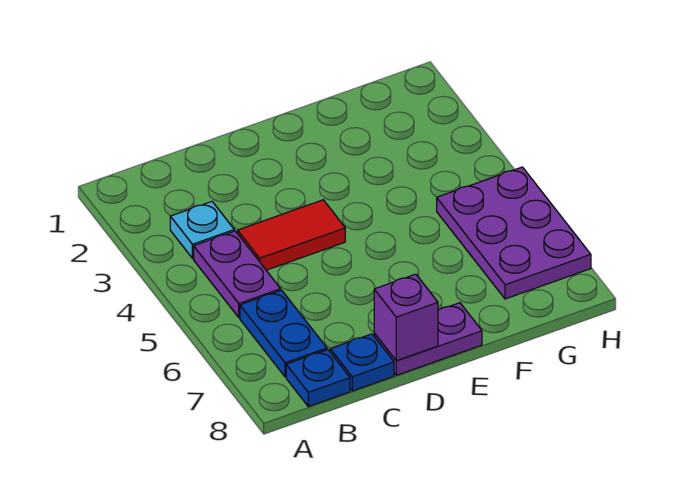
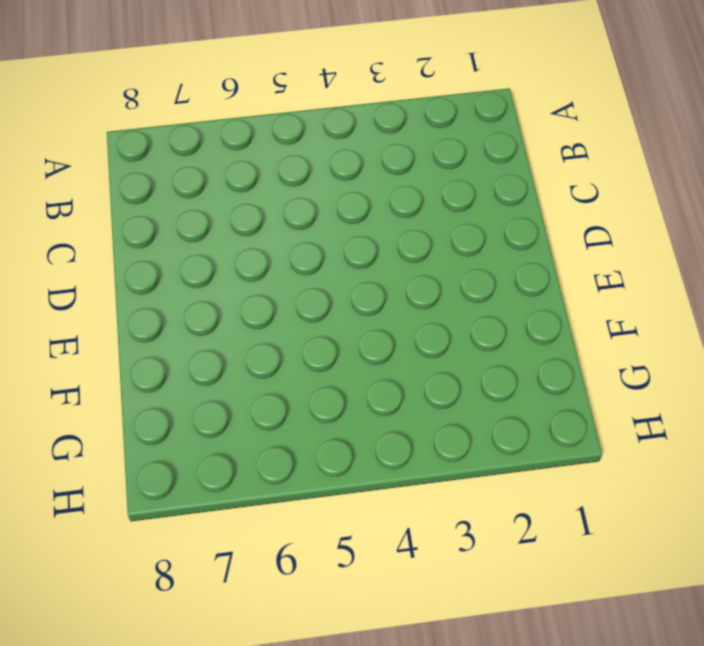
none -> cyan 1x1 plate [170,202,234,258]
none -> purple 1x2 plate [194,231,281,318]

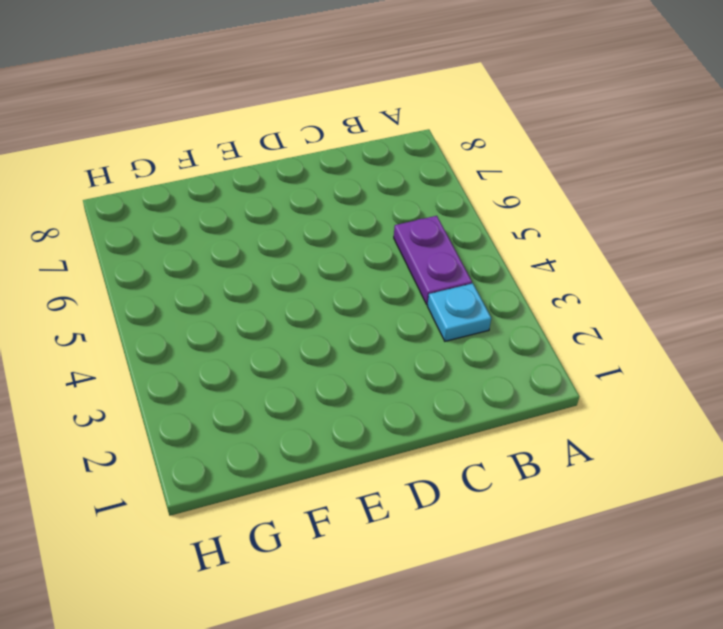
none -> blue 1x2 plate [240,290,327,377]
none -> blue 1x1 plate [286,350,350,407]

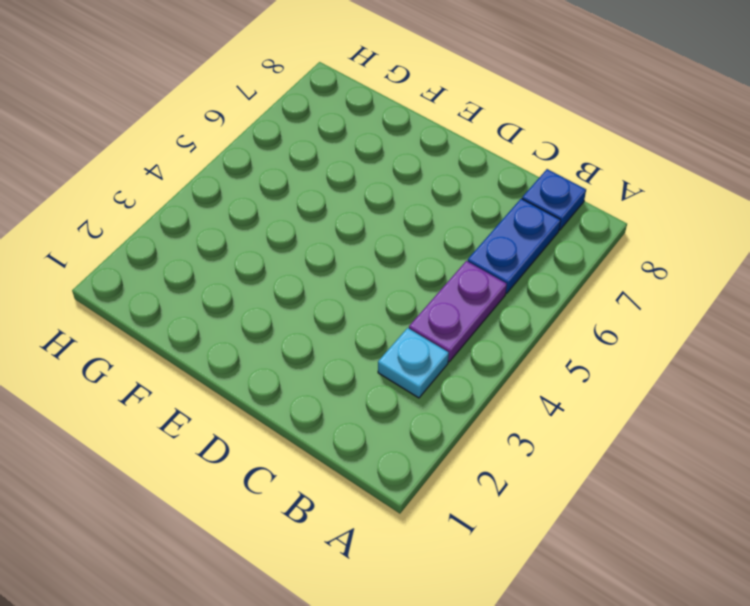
none -> red 1x2 tile [238,200,345,270]
none -> blue 1x1 plate [330,334,394,391]

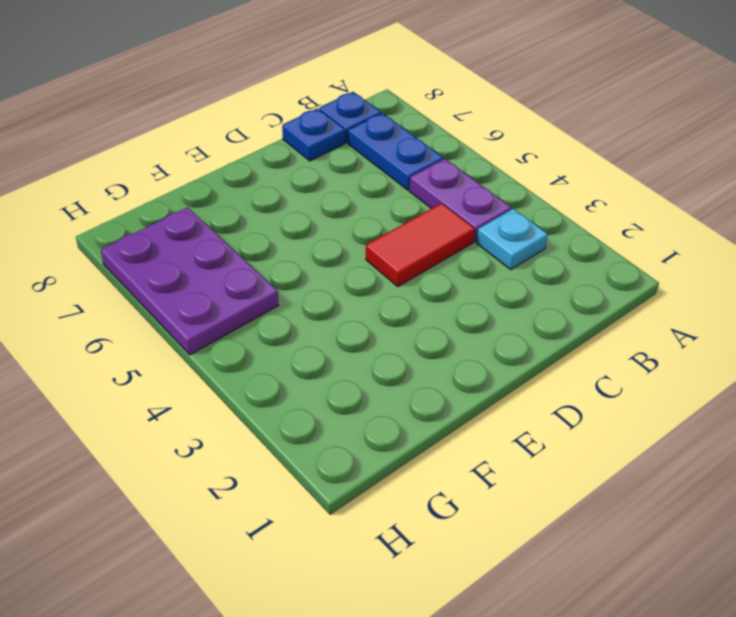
none -> purple 1x2 plate [374,303,482,375]
none -> purple 1x1 brick [374,274,438,361]

